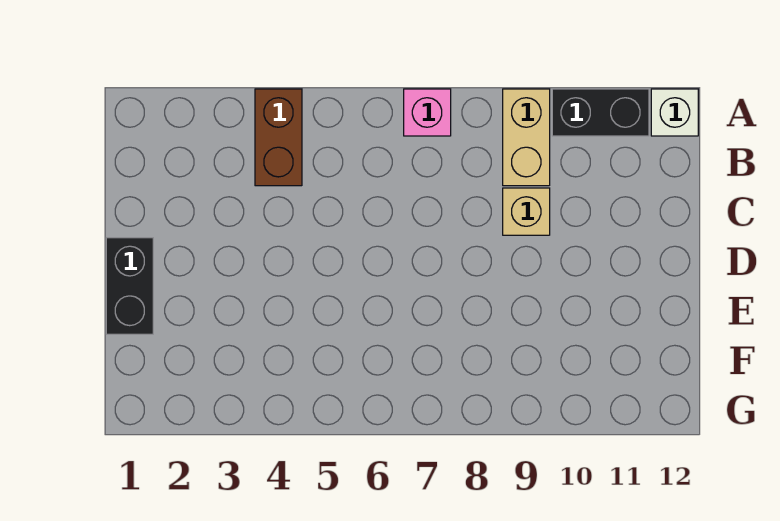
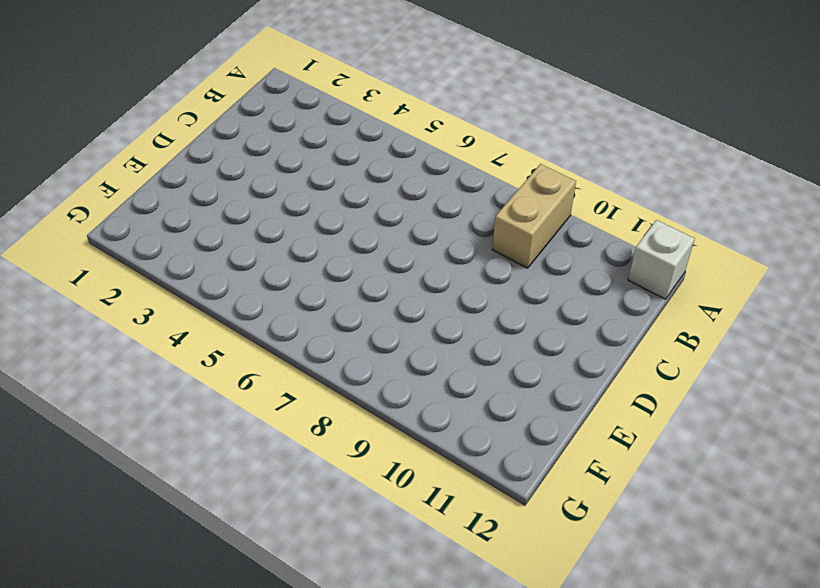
none -> brown 1x2 brick [255,89,302,186]
none -> pink 1x1 brick [404,89,451,136]

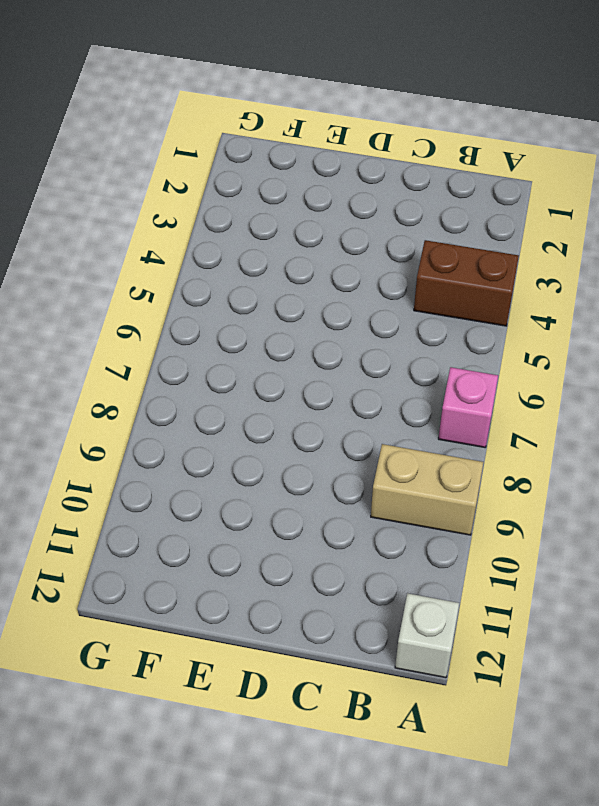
none -> black 1x2 brick [552,89,649,136]
none -> tan 1x1 brick [503,188,550,235]

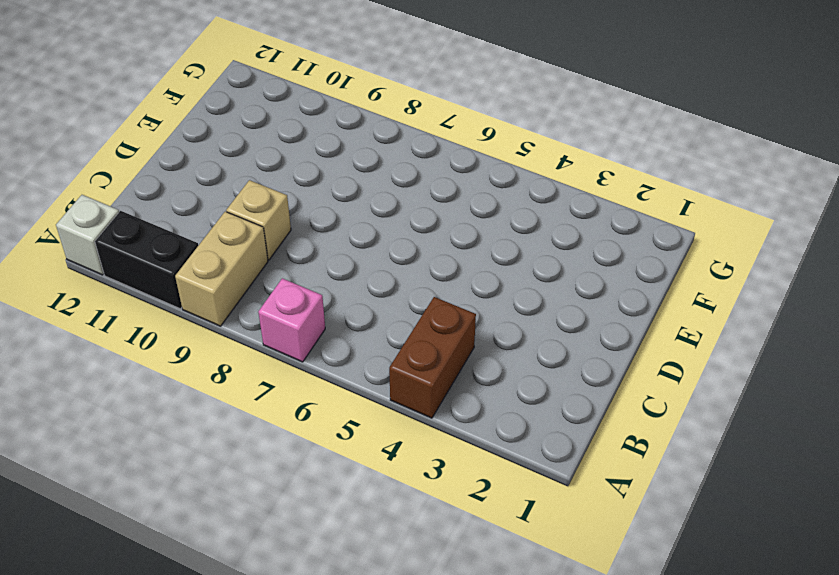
none -> black 1x2 brick [106,238,153,334]

